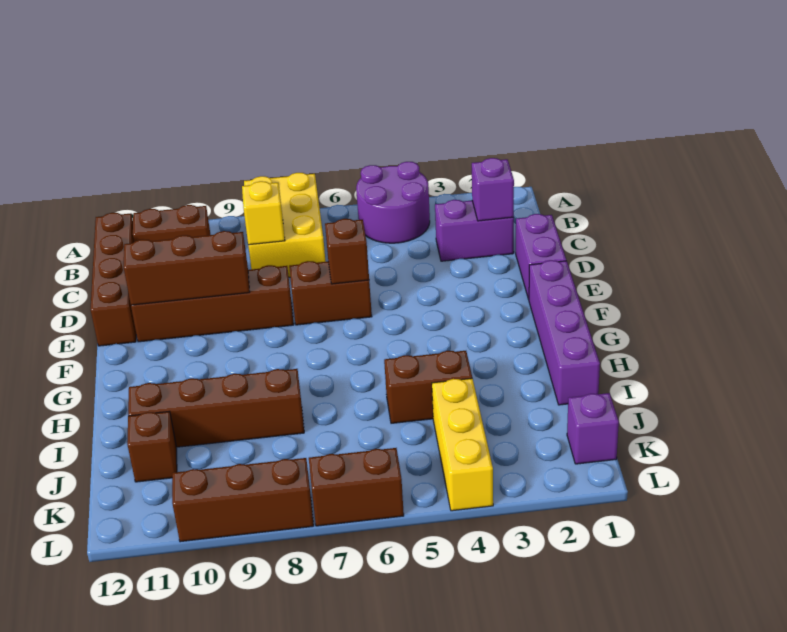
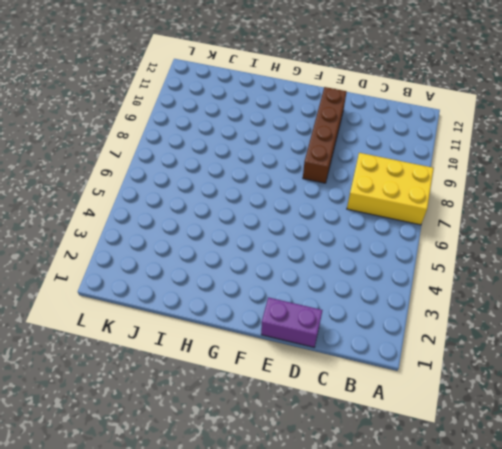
none -> purple 2x2 round brick [356,162,430,243]
none -> brown 1x2 brick [133,205,210,242]
none -> brown 1x4 brick [91,213,136,346]

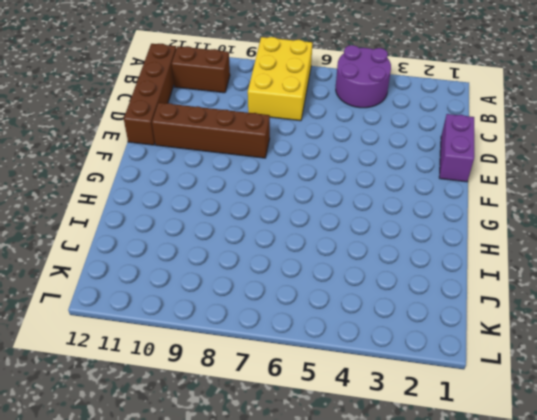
none -> purple 1x2 brick [435,200,514,261]
none -> brown 1x2 brick [289,261,372,325]
none -> purple 1x4 brick [529,260,600,405]

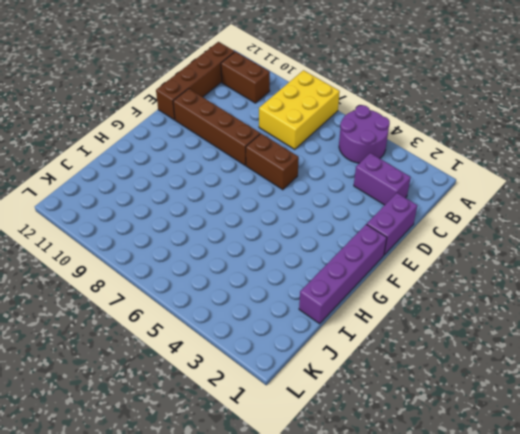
none -> brown 1x2 brick [384,351,472,423]
none -> brown 1x4 brick [128,369,304,447]
none -> yellow 1x3 brick [432,378,493,511]

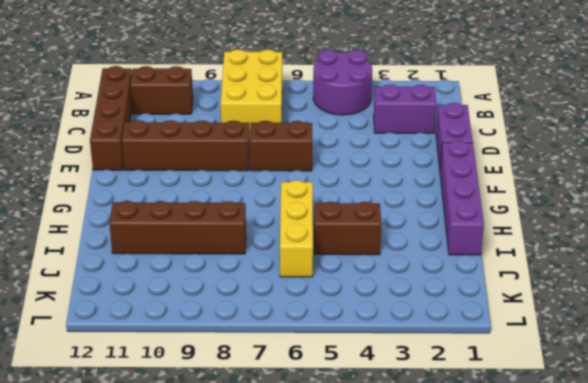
yellow 1x3 brick [280,180,313,277] -> yellow 1x3 brick moved to [432,378,493,511]
none -> brown 1x1 brick [127,411,177,482]
none -> purple 1x1 brick [567,393,619,464]
none -> brown 1x2 brick [309,448,404,526]

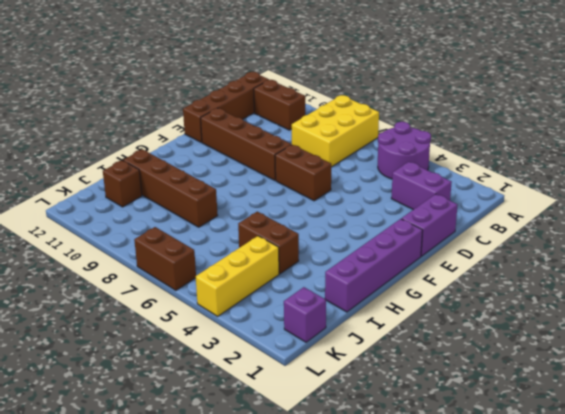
none -> brown 1x3 brick [172,458,314,542]
none -> purple 1x1 brick [472,158,514,221]
none -> yellow 1x1 brick [242,181,285,245]

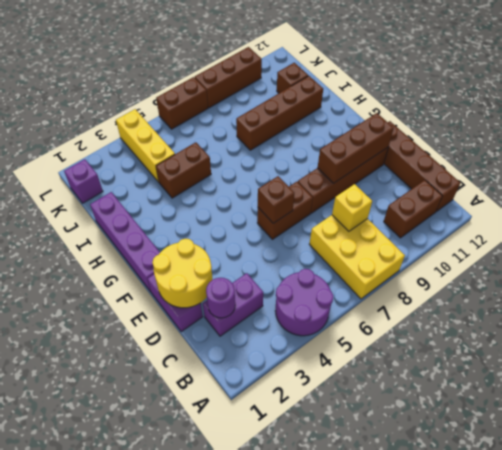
purple 1x1 round brick [206,278,235,318] -> purple 1x1 brick [472,158,514,221]
yellow 2x2 round brick [152,239,213,308] -> none

